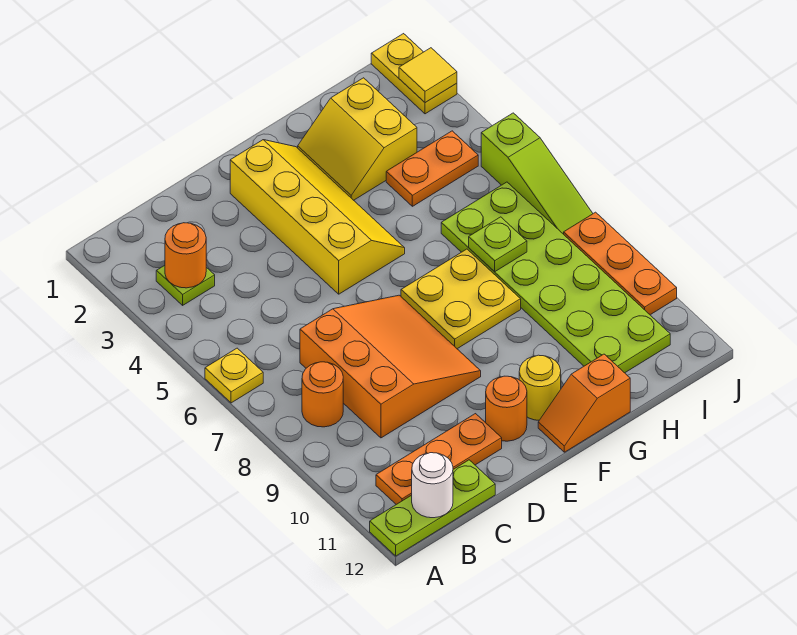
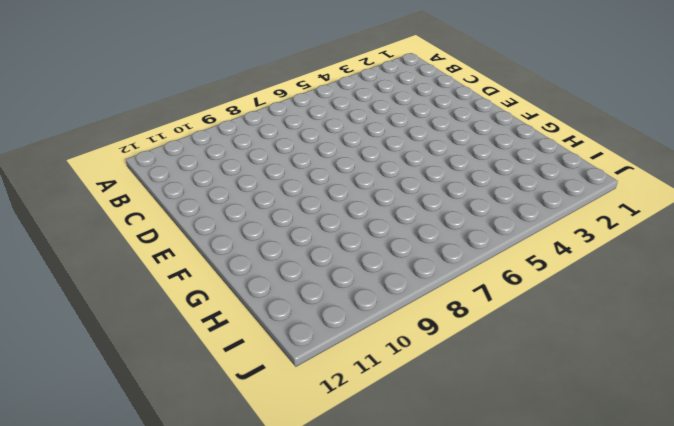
none -> yellow 1x1 plate [205,348,263,403]
none -> lime 1x3 plate [370,460,495,556]
none -> lime 1x1 plate [156,265,215,305]

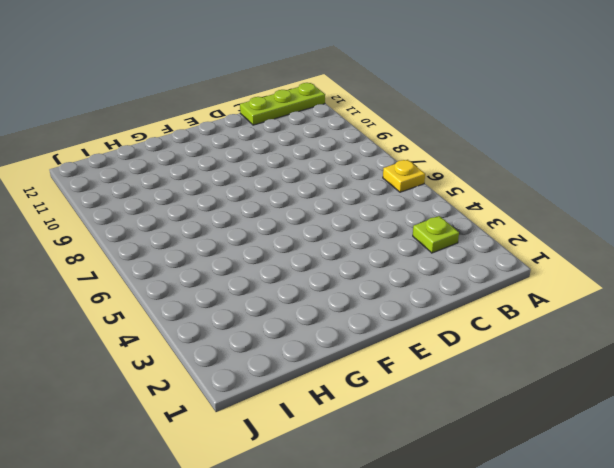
none -> orange 1x1 round brick [302,362,343,427]
none -> orange 1x3 plate [376,414,502,504]
none -> orange 3x3 slope [300,295,481,438]

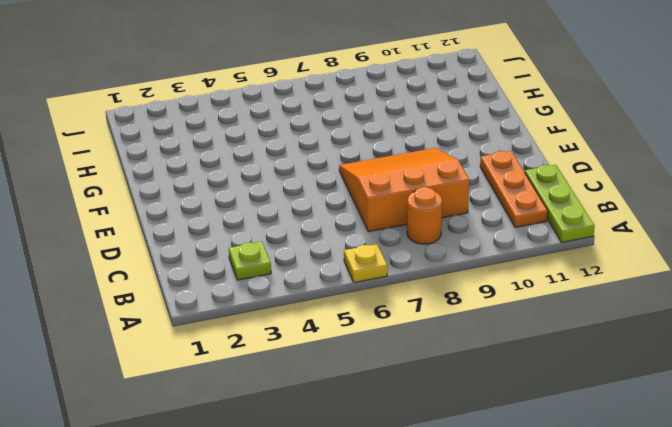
none -> yellow 2x4 slope [230,140,405,294]
none -> orange 1x1 round brick [486,376,527,441]
none -> yellow 2x2 plate [401,249,521,349]

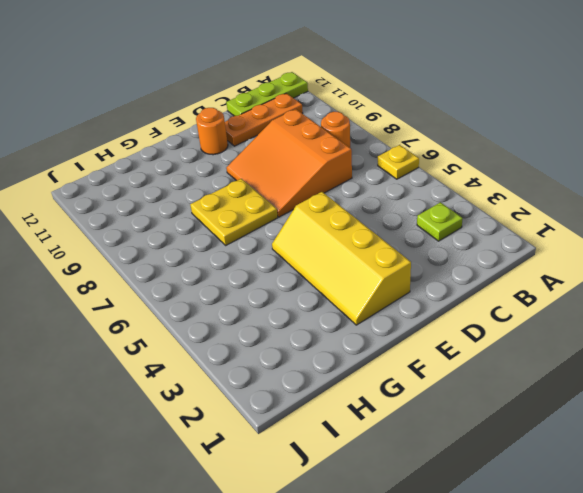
none -> yellow 1x1 round brick [519,355,561,420]
none -> orange 1x2 slope [538,354,630,452]
none -> yellow 2x2 slope [298,78,417,200]

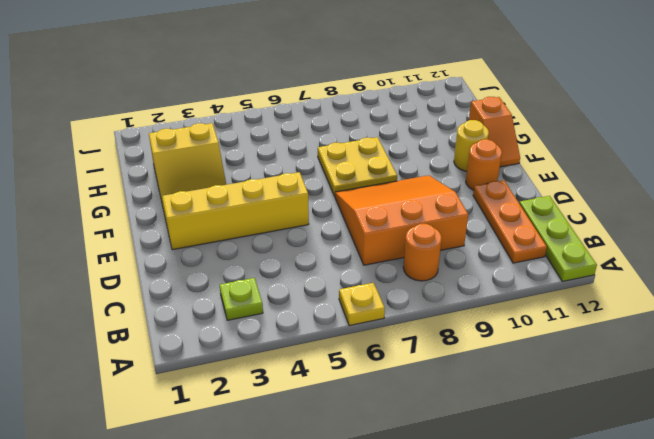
none -> orange 1x2 plate [386,131,478,206]
none -> lime 2x6 plate [441,182,670,373]
none -> yellow 1x2 plate [371,34,457,114]

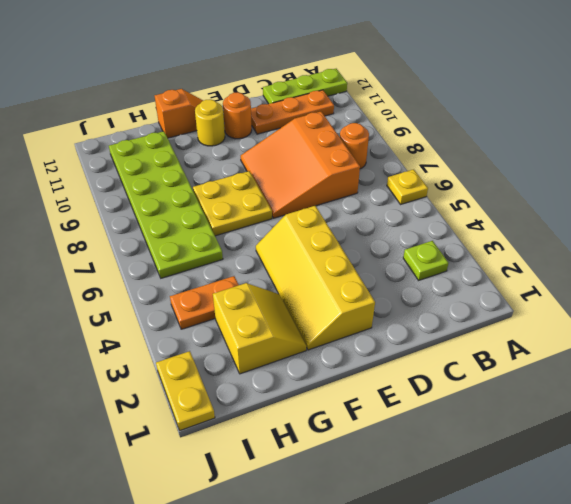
none -> lime 1x3 slope [481,113,593,234]
none -> orange 1x3 plate [564,212,677,315]
none -> orange 1x1 round brick [165,223,206,288]

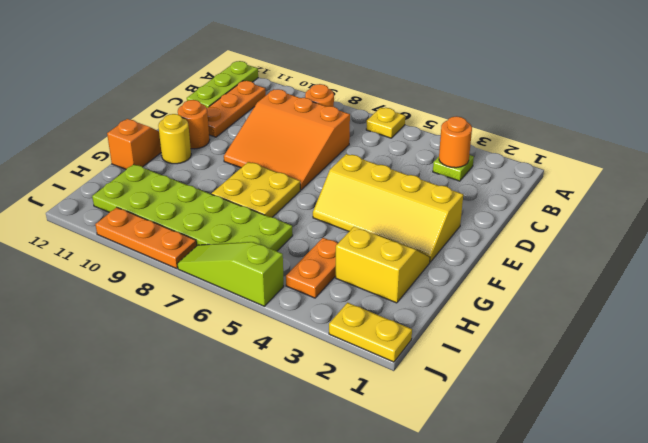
none -> white 1x1 round brick [412,453,453,518]
none -> lime 1x1 plate [469,217,527,272]
none -> yellow 1x1 tile [399,48,457,103]

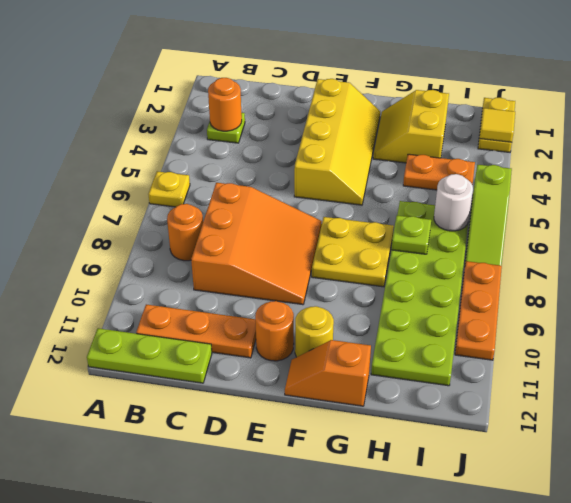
white 1x1 round brick [434,174,473,231] -> white 1x1 round brick moved to [412,453,453,518]

